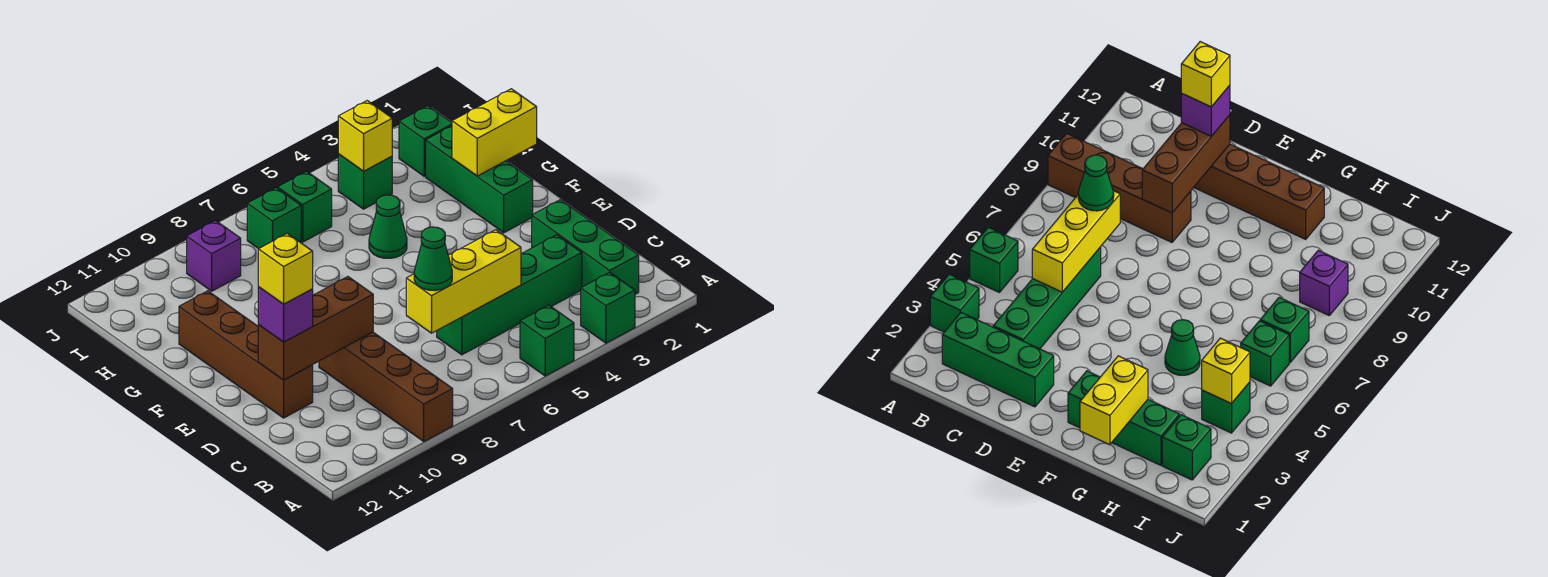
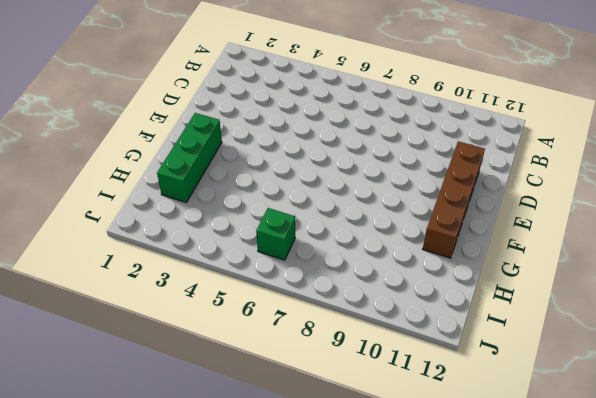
none -> green 1x1 brick [581,272,635,343]
none -> green 1x1 brick [520,305,574,376]
none -> brown 1x4 brick [319,332,453,441]

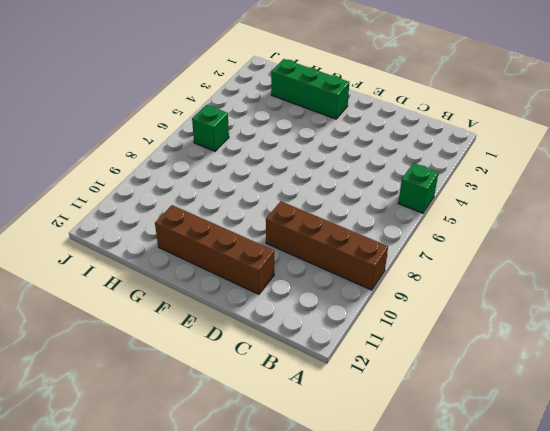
none -> green 1x1 brick [581,272,635,343]
none -> green 1x3 brick [532,200,639,294]
none -> green 1x4 brick [437,235,582,355]

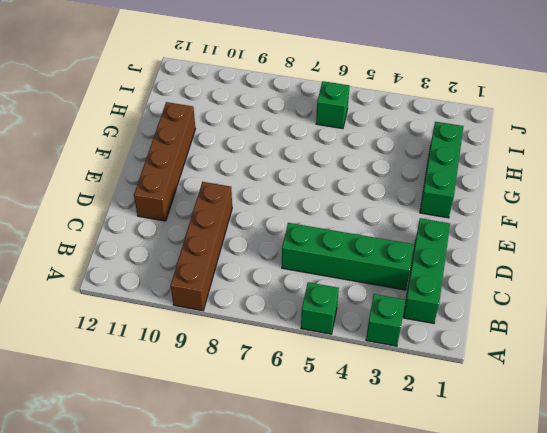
none -> green 1x1 cone [369,195,407,258]
none -> green 1x1 brick [399,106,452,176]
none -> green 1x1 brick [338,154,392,209]

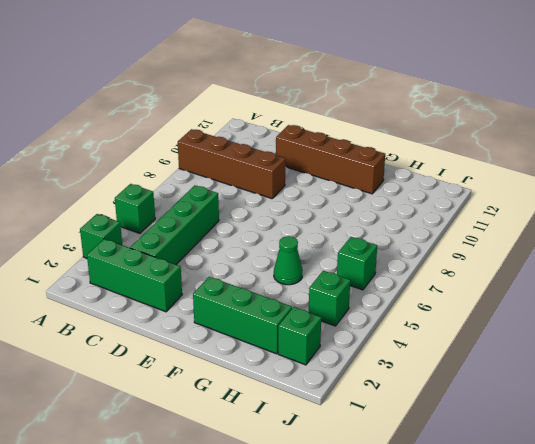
none -> green 1x1 brick [247,188,301,249]
none -> purple 1x1 brick [187,221,241,291]
none -> yellow 1x3 brick [406,230,521,333]

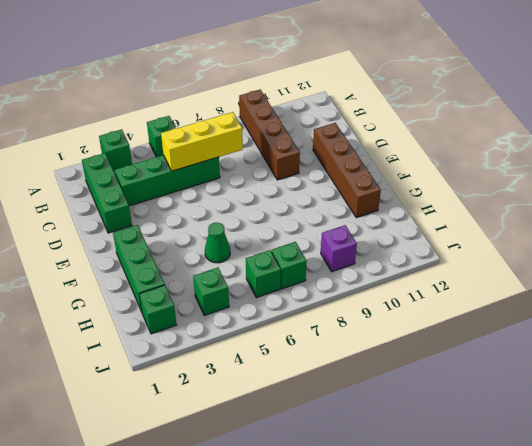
none -> brown 1x3 brick [258,277,373,380]
none -> yellow 1x2 brick [452,89,537,176]
none -> yellow 1x1 brick [338,101,392,171]

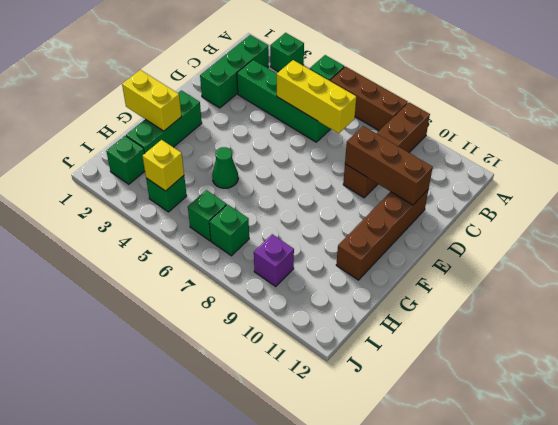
brown 1x3 brick [330,67,408,131] -> none
none -> green 1x1 cone [414,227,452,291]
none -> purple 1x1 brick [258,287,313,342]
none -> yellow 1x1 brick [258,233,313,304]

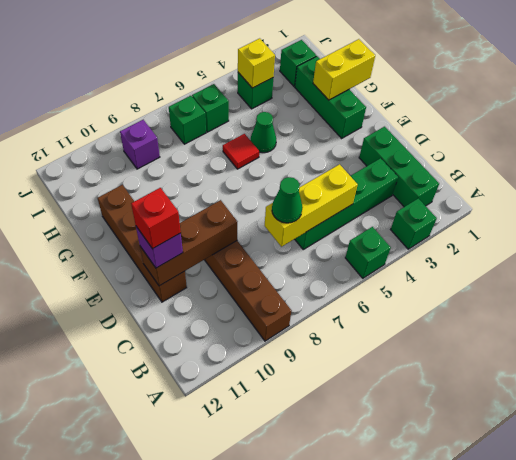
red 1x1 brick [131,188,181,249] -> yellow 1x1 brick [258,233,313,304]
red 1x1 tile [223,134,259,169] -> none

